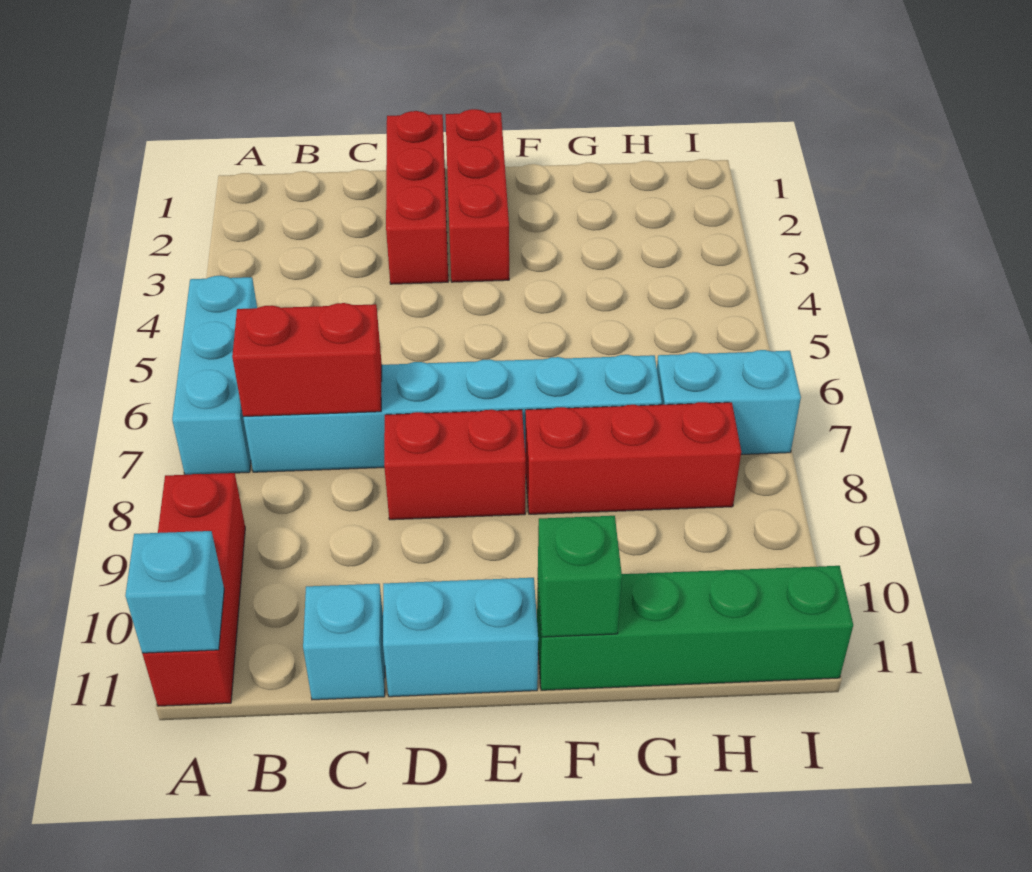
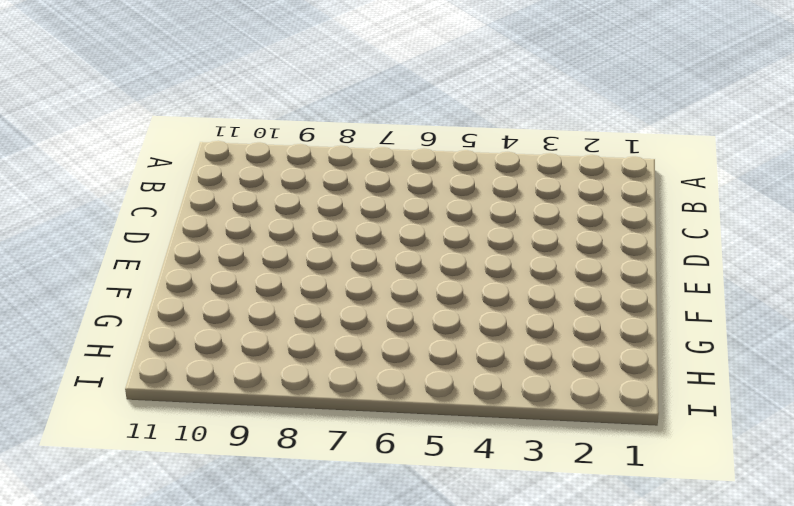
none -> cyan 1x3 brick [172,276,257,475]
none -> red 1x3 brick [142,473,245,706]
none -> cyan 1x6 brick [243,355,662,472]

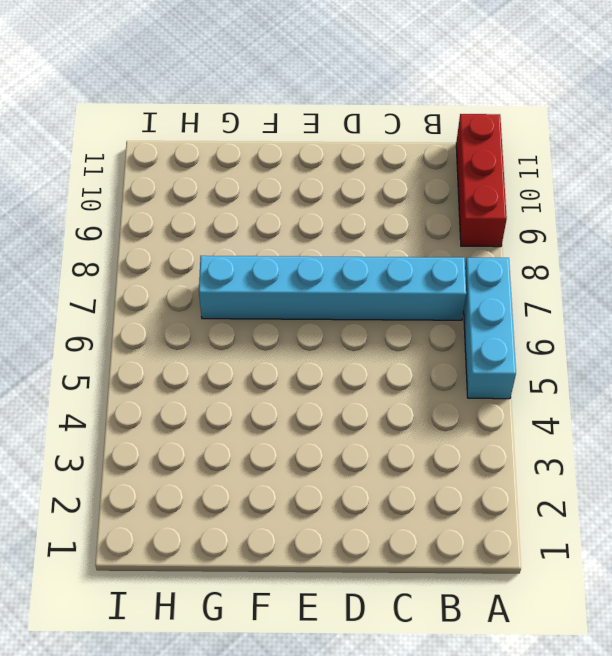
none -> cyan 1x1 brick [303,584,385,700]
none -> red 1x3 brick [386,111,448,284]
none -> red 1x2 brick [384,410,526,520]

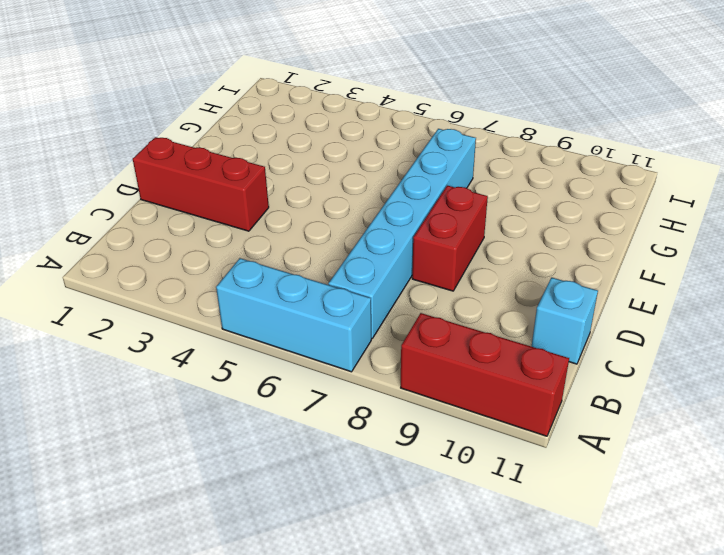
none -> cyan 1x2 brick [383,578,538,697]
none -> red 1x3 brick [445,109,509,282]
none -> red 1x3 brick [525,402,741,514]

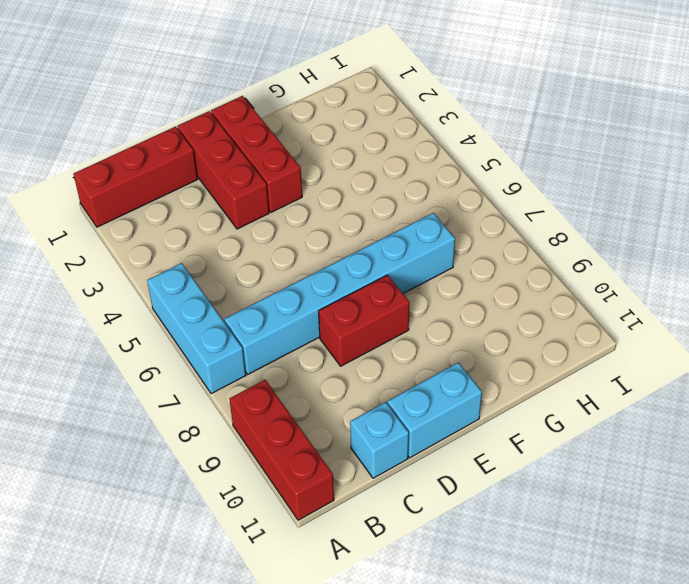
red 1x3 brick [74,127,198,227] -> red 1x3 brick moved to [525,402,741,514]
none -> green 1x4 brick [537,566,853,690]
none -> cyan 1x2 brick [657,350,801,454]
none -> cyan 1x1 brick [125,531,224,653]

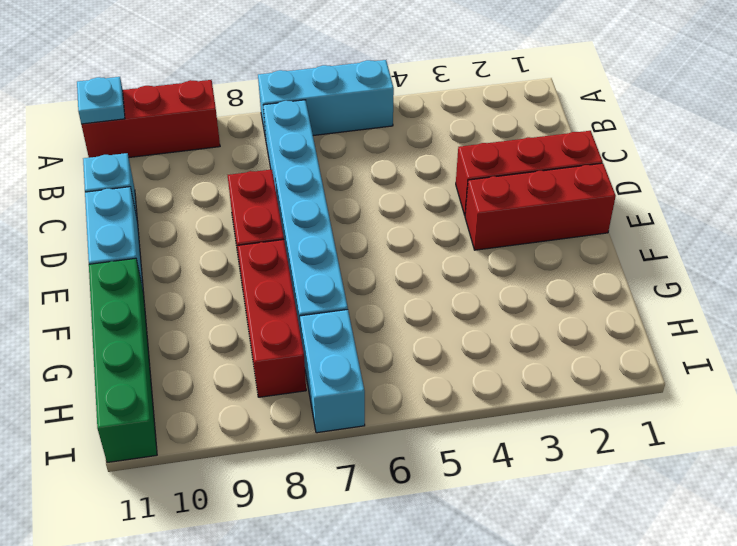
cyan 1x1 plate [77,77,125,124] -> cyan 1x1 brick [125,531,224,653]
none -> red 1x2 brick [232,303,382,417]
none -> green 1x1 brick [538,516,622,637]

